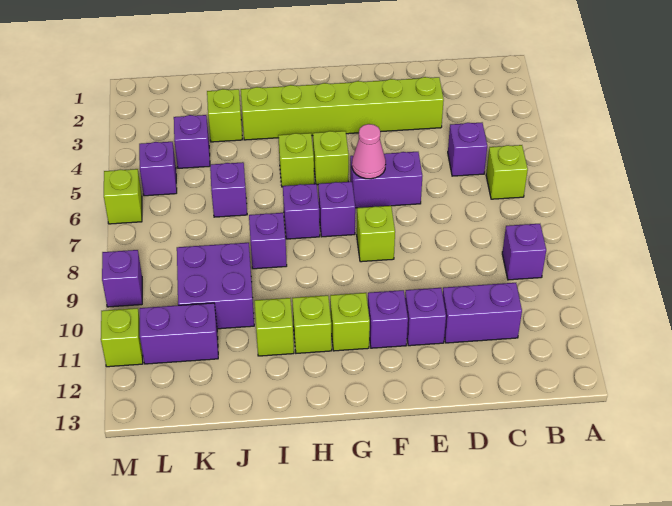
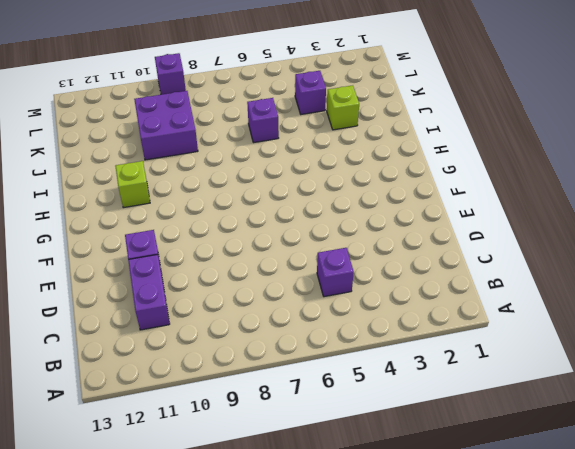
none -> lime 1x1 brick [486,145,528,199]
none -> purple 1x1 brick [502,224,546,280]
none -> lime 1x6 brick [241,77,444,140]

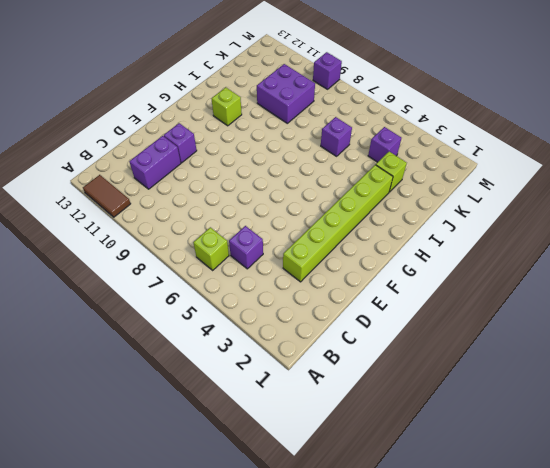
brown 1x2 tile [83,175,131,217] -> none
none -> purple 1x1 brick [502,224,546,280]
none -> purple 1x2 brick [350,152,422,208]
none -> lime 1x1 brick [357,206,395,262]

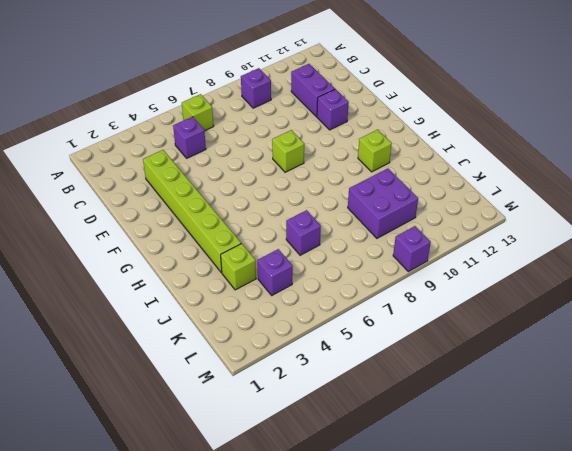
none -> purple 1x2 brick [350,152,422,208]
none -> purple 1x1 brick [368,290,408,348]
none -> lime 1x1 brick [313,131,349,185]

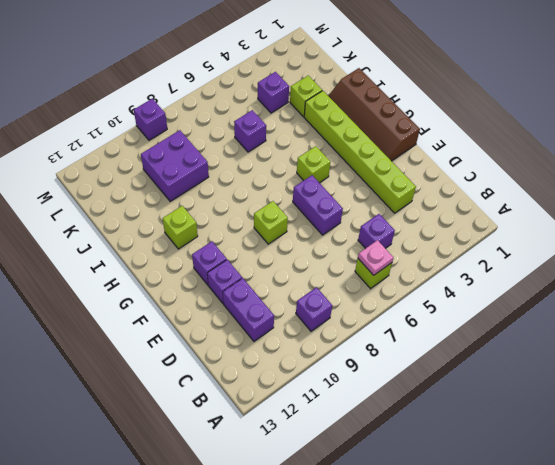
pink 1x1 plate [358,240,394,275] -> none
brown 2x4 slope [329,68,420,161] -> none
none -> purple 1x1 brick [318,182,355,237]
none -> lime 1x1 brick [330,293,370,351]
none -> lime 1x1 brick [278,133,314,187]

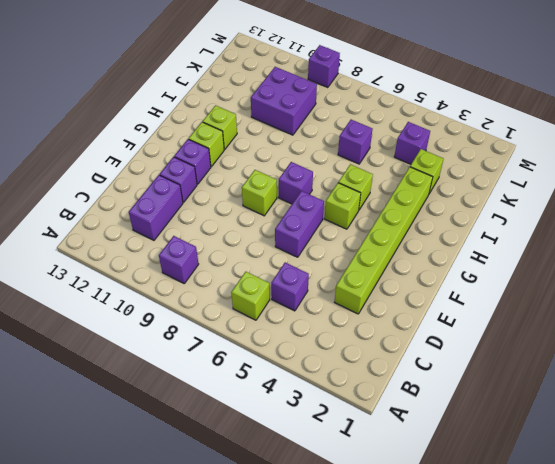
none -> purple 1x1 brick [283,184,320,239]
none -> purple 1x1 brick [249,213,287,269]
none -> lime 1x1 brick [254,298,294,356]

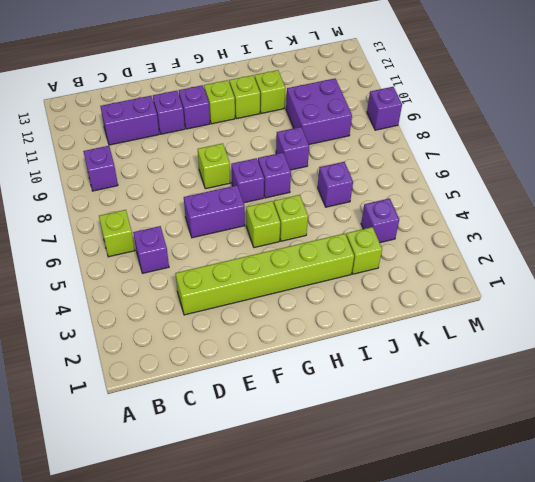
none -> purple 1x2 brick [140,303,218,364]
none -> purple 1x1 brick [139,142,177,196]
none -> lime 1x1 brick [104,169,142,224]

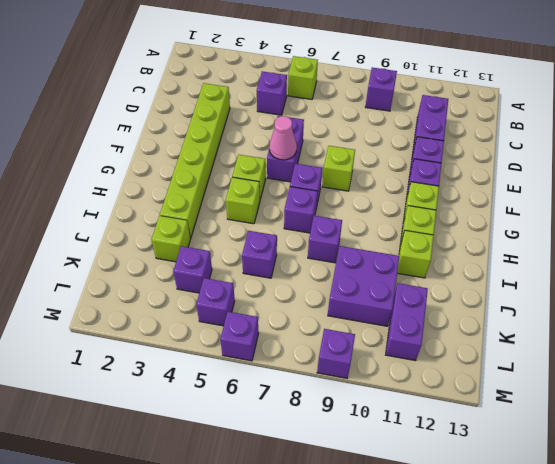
purple 1x1 brick [220,312,259,361] -> lime 1x1 brick [104,169,142,224]
none -> lime 1x1 brick [101,308,143,367]

